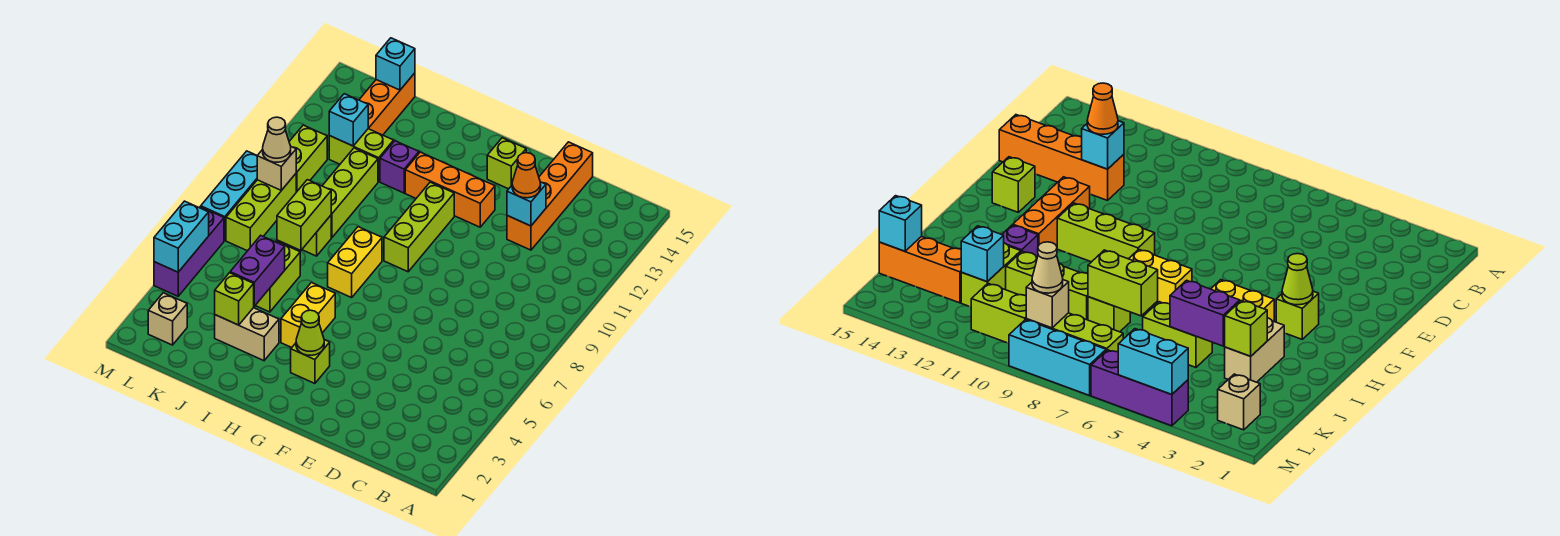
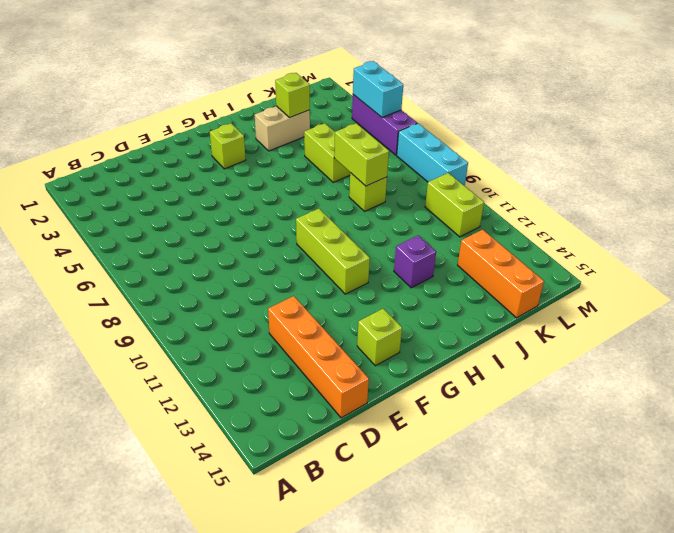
none -> orange 1x3 brick [405,152,495,227]
none -> yellow 1x2 brick [281,283,335,348]
none -> yellow 1x2 brick [328,227,382,298]
none -> lime 1x3 brick [322,148,378,237]

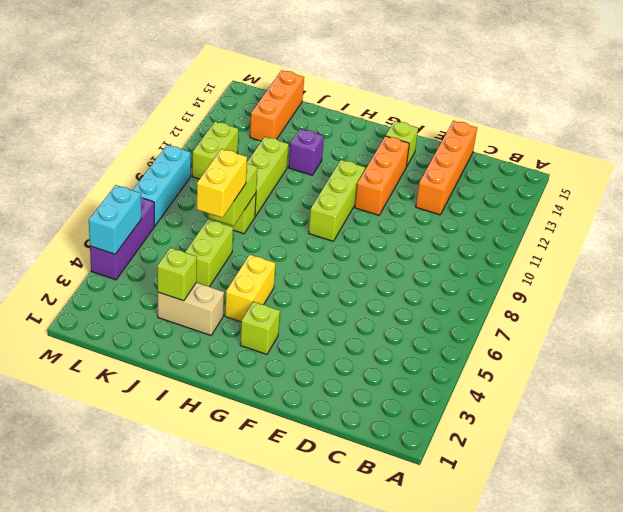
orange 1x3 brick [355,136,409,215] -> orange 1x3 brick turned to [405,152,495,227]
yellow 1x2 brick [197,149,247,218] -> yellow 1x2 brick moved to [328,227,382,298]
none -> lime 1x2 brick [329,129,394,182]
none -> tan 1x1 brick [148,293,187,345]
none -> lime 1x3 brick [226,174,296,251]
none -> cyan 1x1 brick [507,182,546,226]

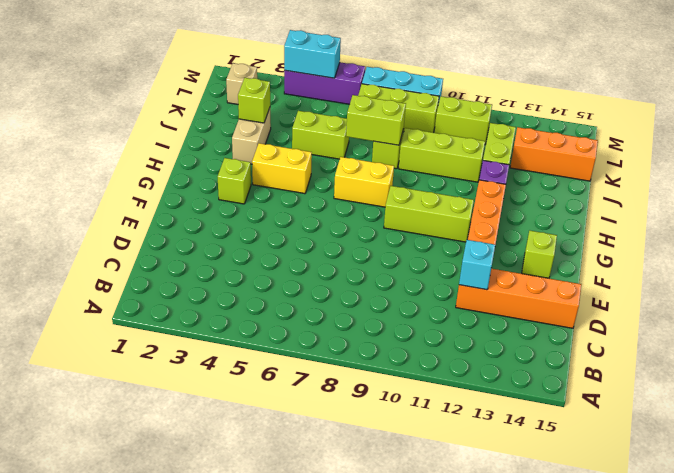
none -> lime 1x1 cone [296,310,324,355]
none -> purple 1x2 brick [230,235,285,306]
none -> cyan 1x1 brick [329,94,368,146]
none -> cyan 1x1 brick [376,38,415,90]

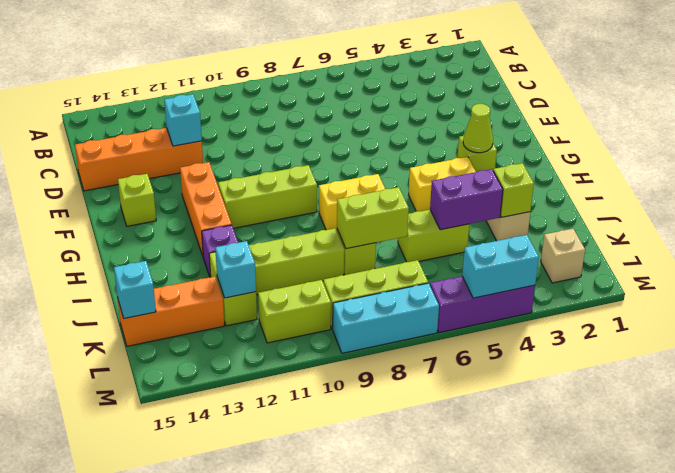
none -> tan 1x1 brick [257,147,296,190]
none -> orange 1x1 cone [512,153,541,198]
none -> tan 1x1 cone [263,117,291,162]

